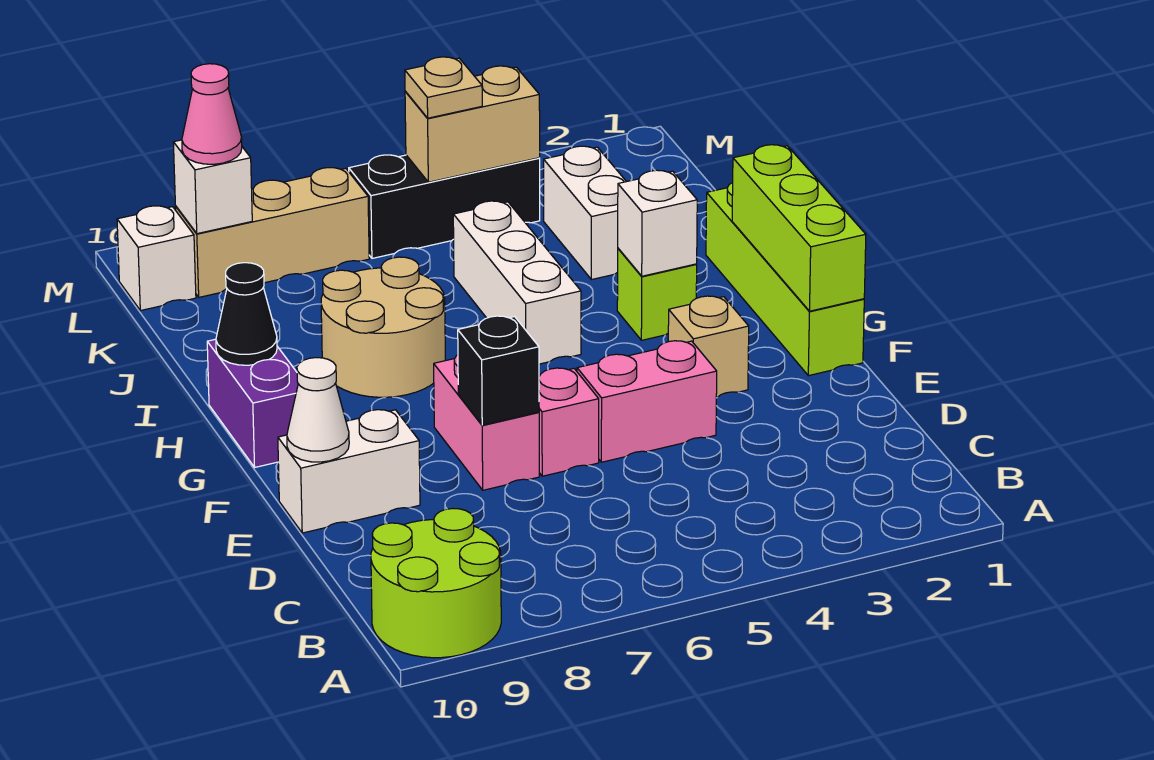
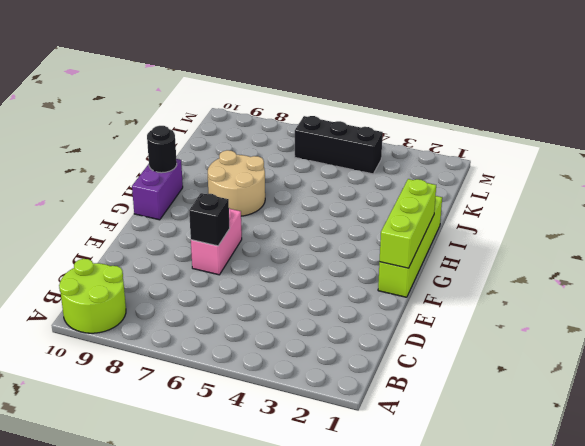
black 1x1 round brick [147,126,177,173] -> black 1x1 cone [216,263,277,365]
none -> pink 1x2 brick [577,341,717,462]
none -> pink 1x1 brick [539,368,599,476]
none -> white 1x2 brick [278,410,420,533]

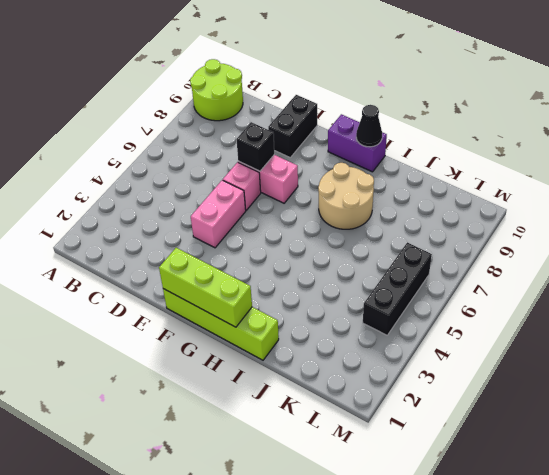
black 1x2 brick [268,95,317,157] -> white 1x2 brick [278,410,420,533]
none -> tan 1x1 brick [668,296,749,397]
none -> lime 1x1 brick [617,248,697,340]
none -> white 1x3 brick [453,201,581,364]

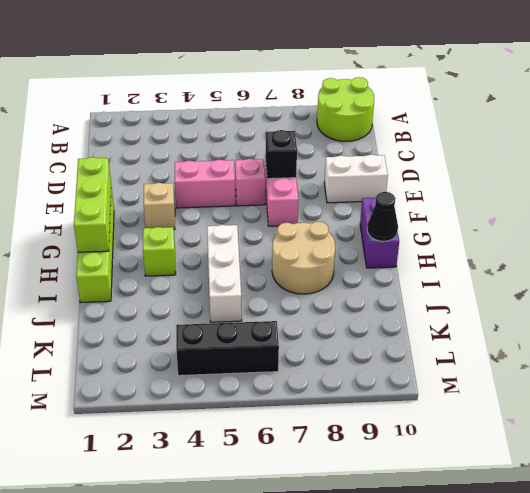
none -> white 1x2 brick [544,146,626,280]
none -> tan 1x3 brick [175,168,369,297]
none -> white 1x1 brick [117,206,196,311]

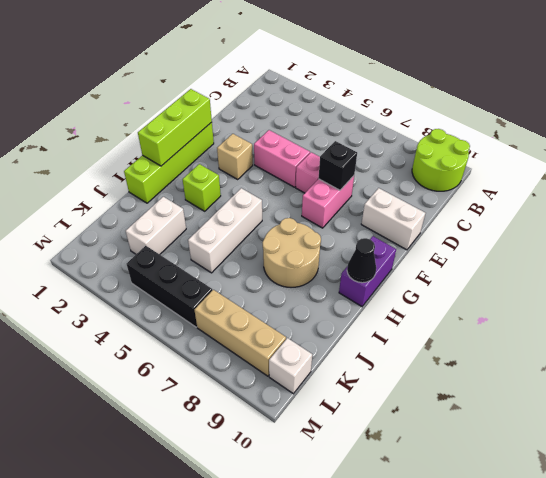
none -> white 1x1 cone [287,358,349,462]
none -> white 1x1 brick [618,170,697,276]
none -> tan 1x2 brick [405,66,540,182]

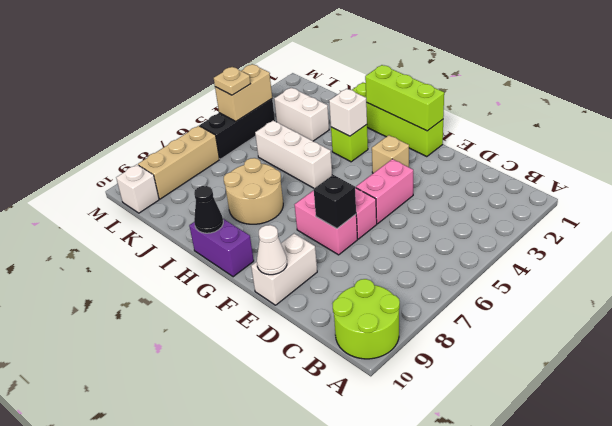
none -> white 1x1 brick [173,140,252,234]
none -> pink 1x1 cone [182,64,242,164]

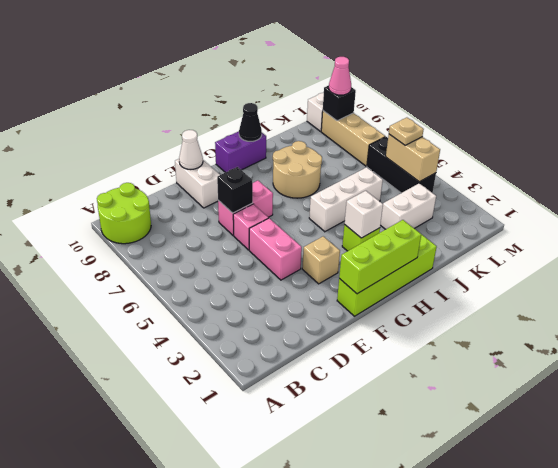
black 1x1 brick [323,85,356,121] -> white 1x1 brick [173,140,252,234]

